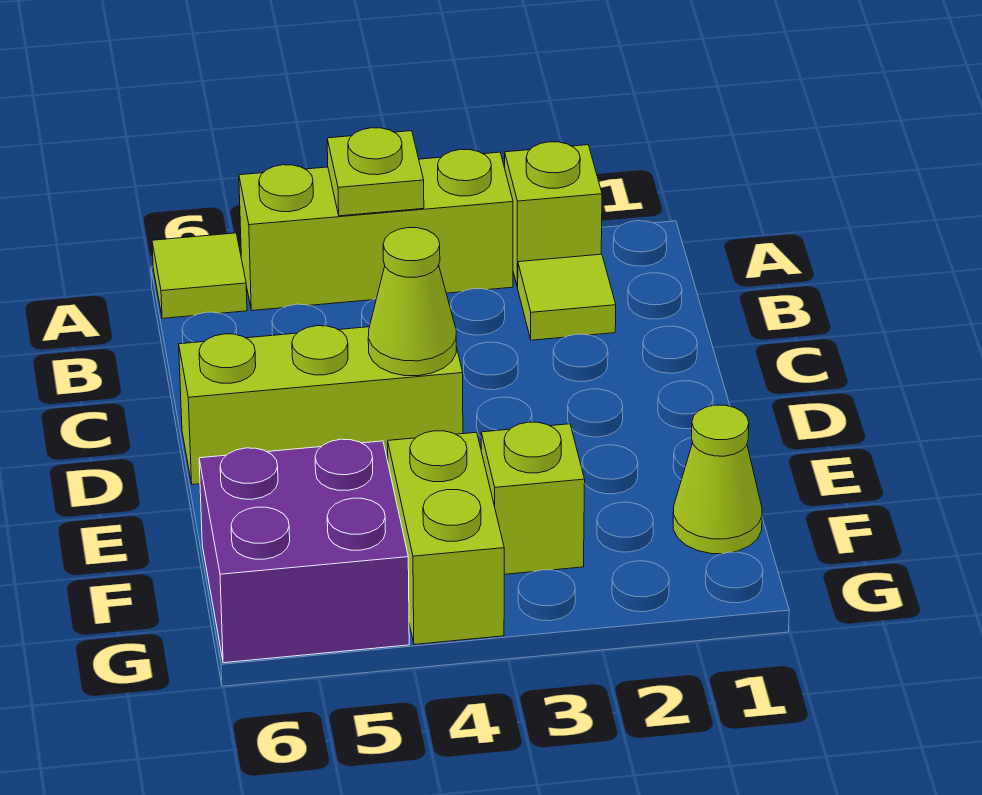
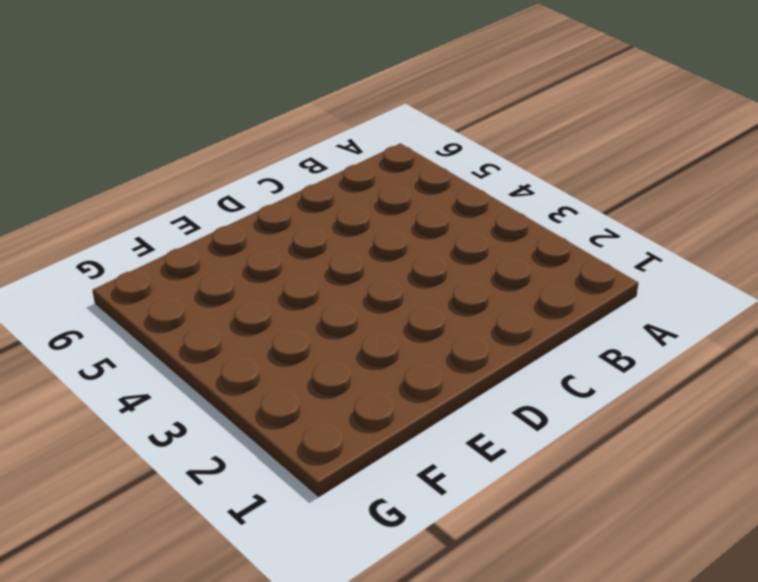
none -> lime 1x1 brick [505,142,602,287]
none -> lime 1x3 brick [239,149,513,310]

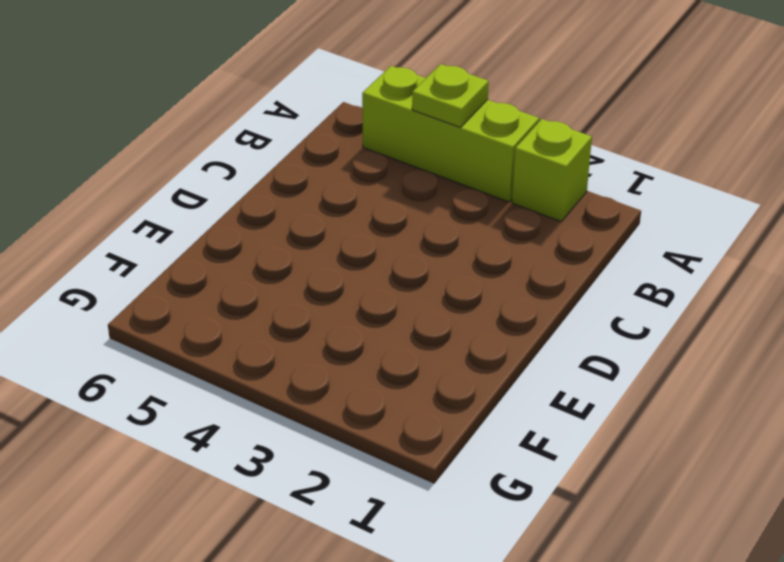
none -> lime 1x1 tile [152,233,247,318]
none -> lime 1x1 tile [518,254,616,340]

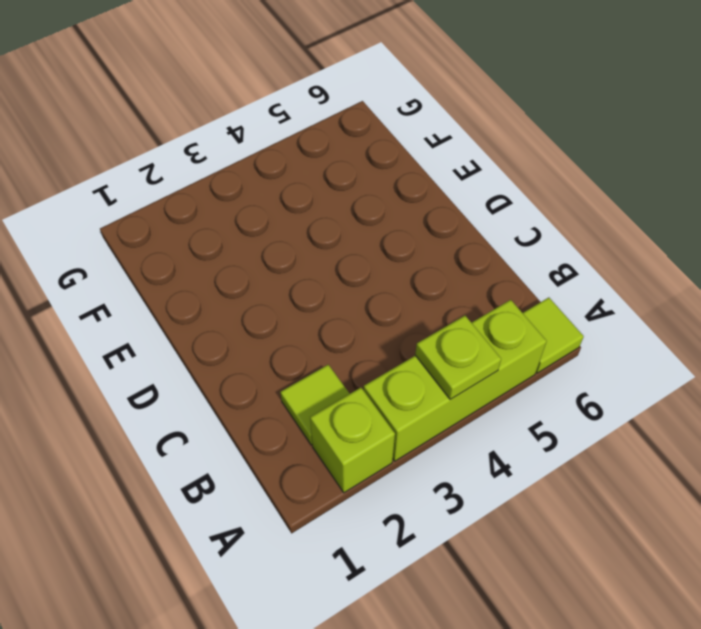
none -> lime 1x3 brick [179,326,463,485]
none -> lime 1x1 cone [673,405,762,554]

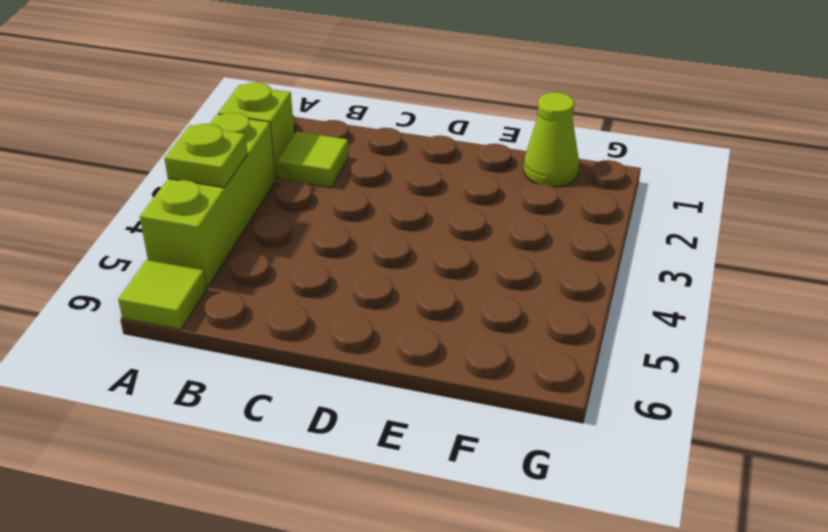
none -> lime 1x3 brick [179,326,463,485]
none -> lime 1x1 brick [481,422,585,574]

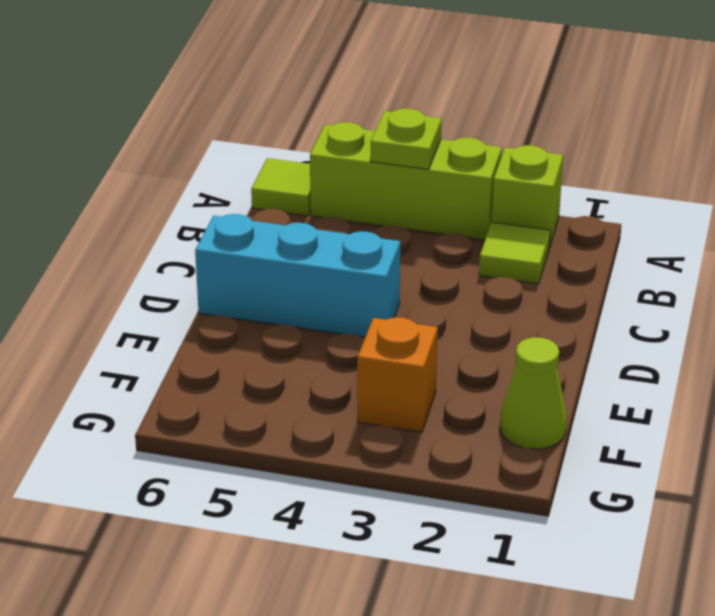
cyan 1x3 brick [195,214,400,337] -> lime 1x3 brick [179,326,463,485]
orange 1x1 brick [357,317,438,432] -> lime 1x1 brick [481,422,585,574]
none -> lime 1x2 brick [388,431,504,645]
none -> purple 2x2 brick [199,439,409,663]

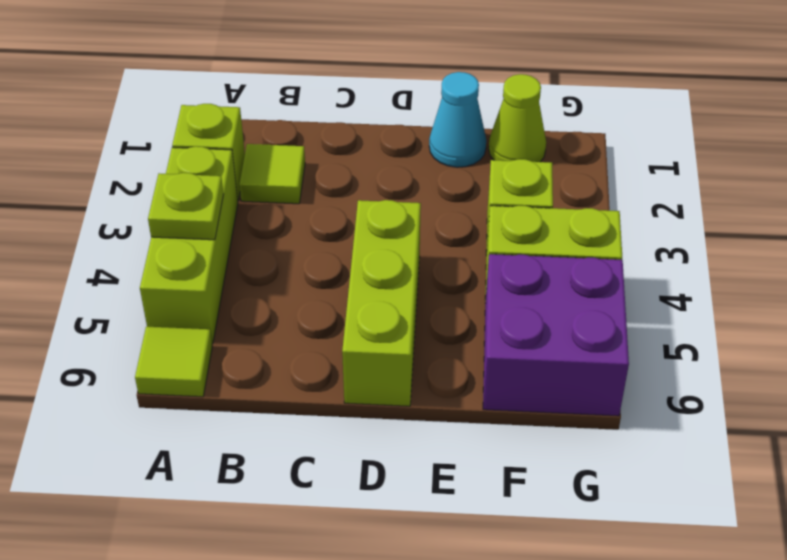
cyan 1x1 cone [429,72,486,167] -> none
none -> lime 1x1 cone [368,228,456,376]

